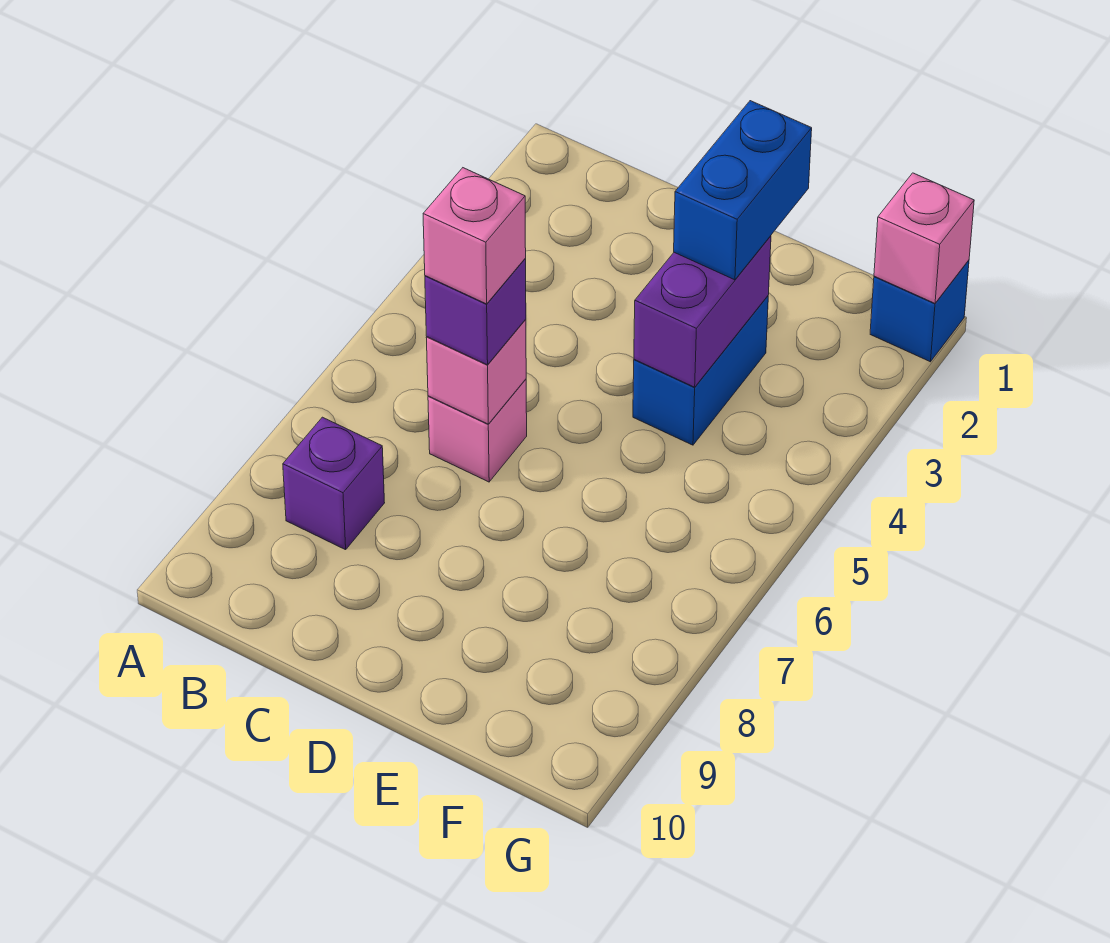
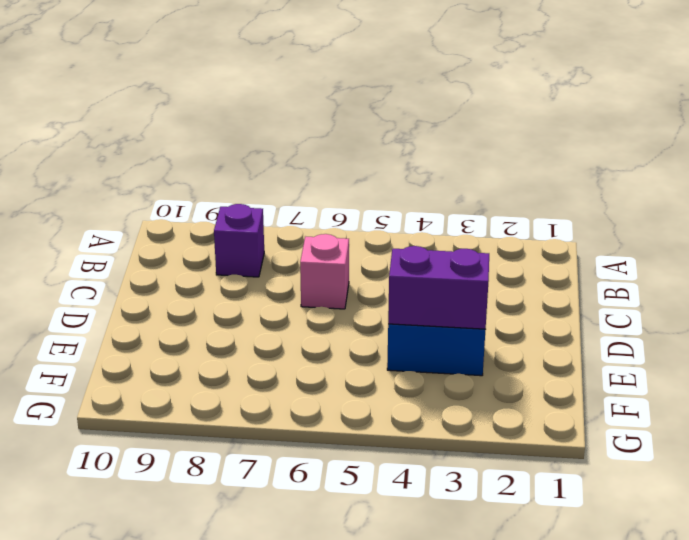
none -> blue 1x1 brick [870,260,969,362]
none -> pink 1x1 brick [426,319,526,424]

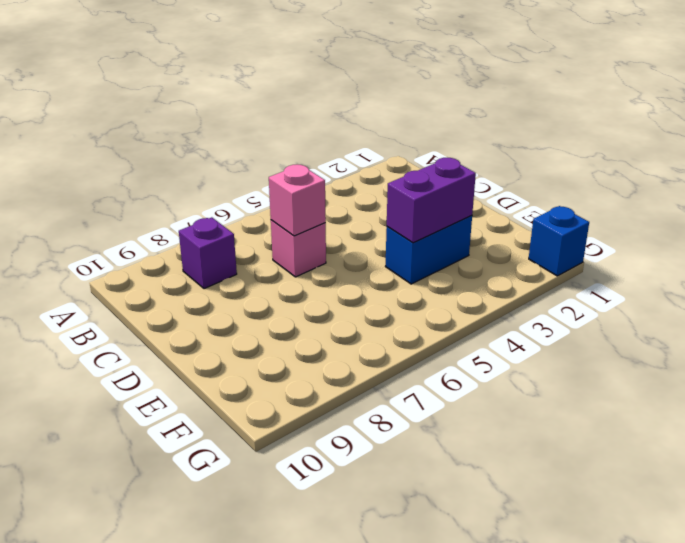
none -> pink 1x1 brick [874,173,974,303]
none -> purple 1x1 brick [425,259,526,365]

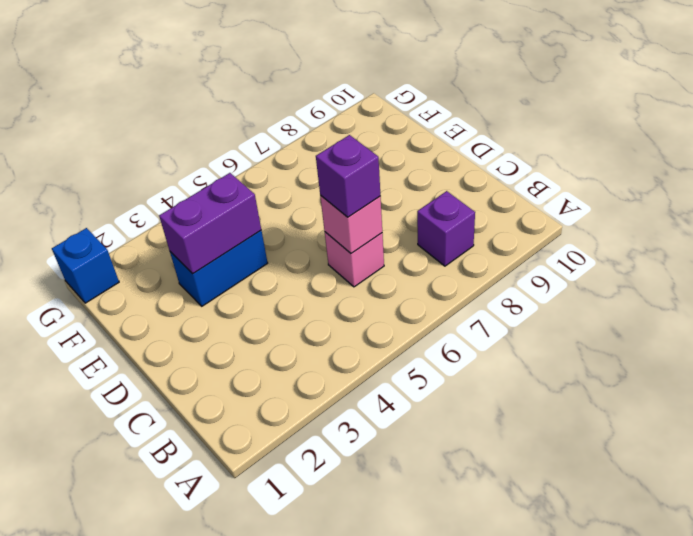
none -> pink 1x1 brick [874,173,974,303]
none -> blue 1x2 brick [674,101,812,280]

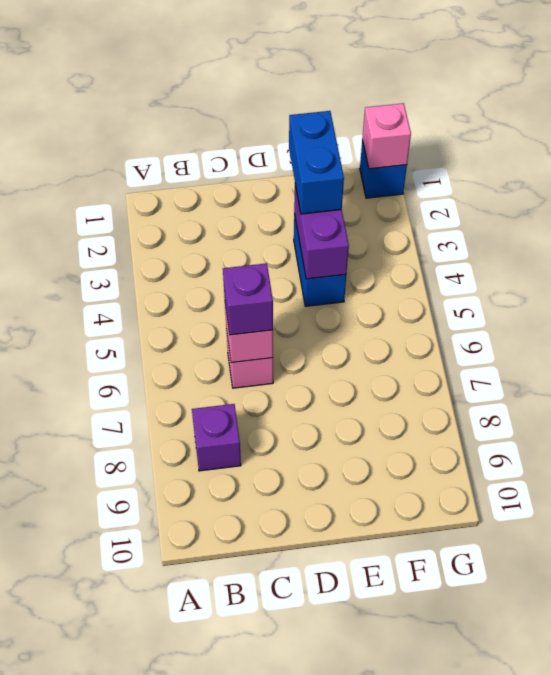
none -> pink 1x1 brick [423,168,526,304]

